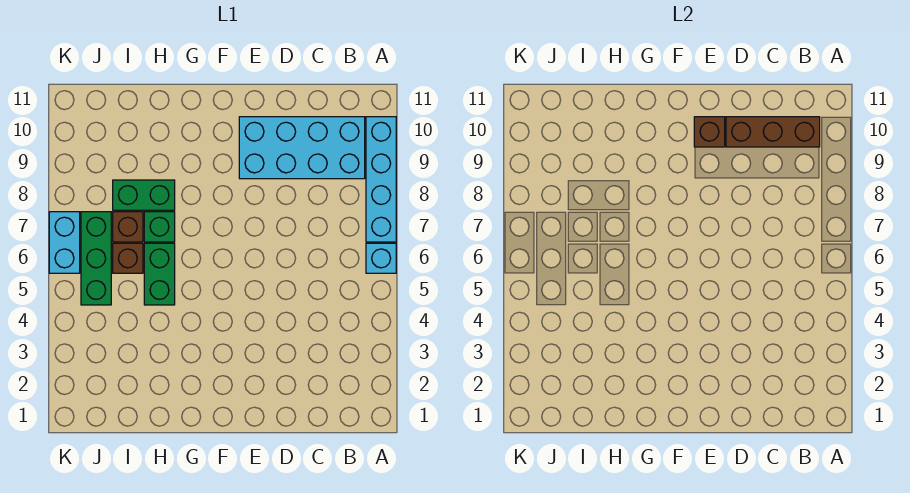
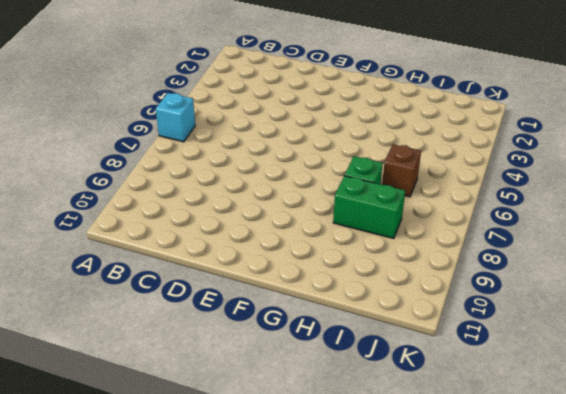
none -> cyan 1x4 brick [366,117,396,242]
none -> cyan 2x4 brick [239,117,365,179]
none -> green 1x2 brick [144,243,175,305]

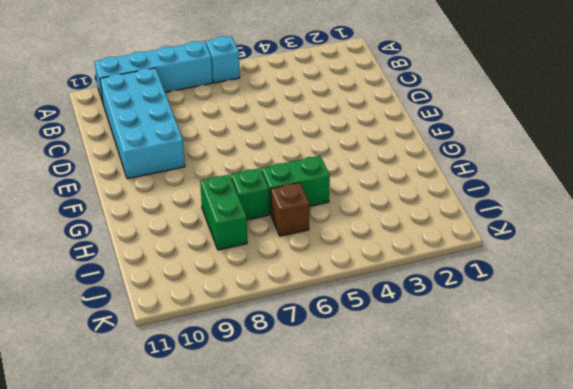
none -> brown 1x1 brick [113,212,143,242]
none -> green 1x3 brick [81,212,111,305]
none -> cyan 1x2 brick [49,212,80,273]

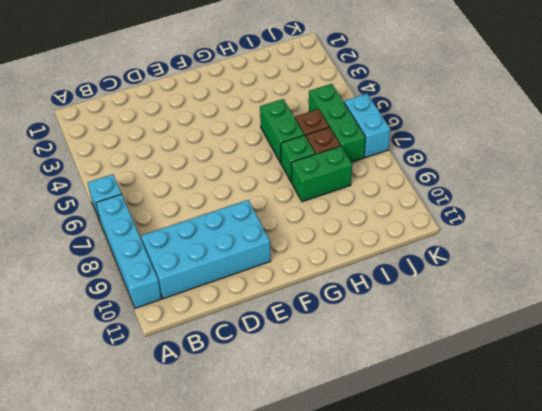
none -> brown 1x3 brick [726,117,820,147]
none -> brown 1x1 brick [694,117,725,147]

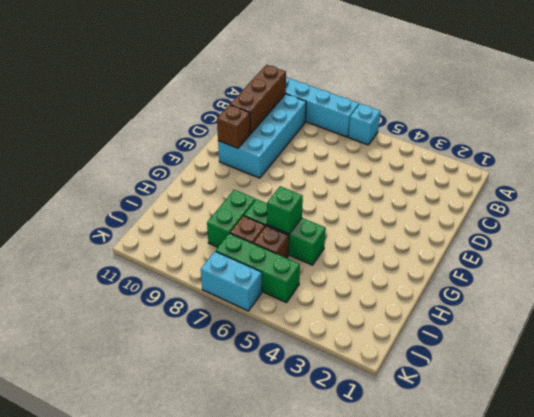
green 1x1 brick [267,186,303,234] -> none

